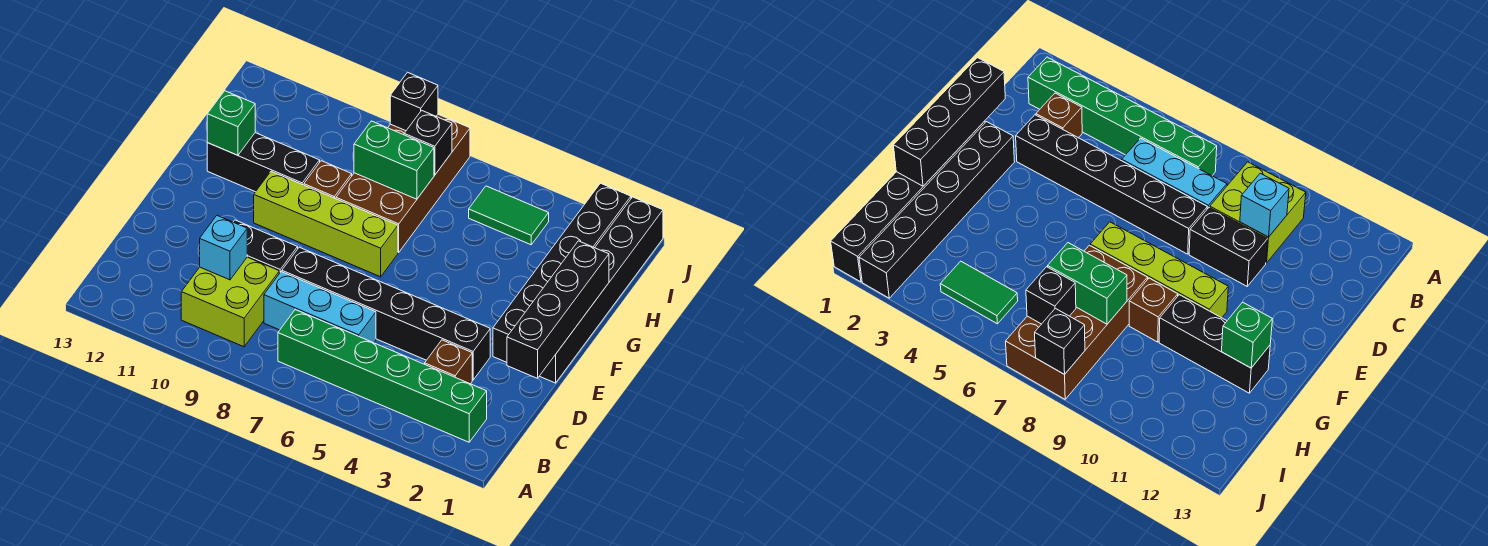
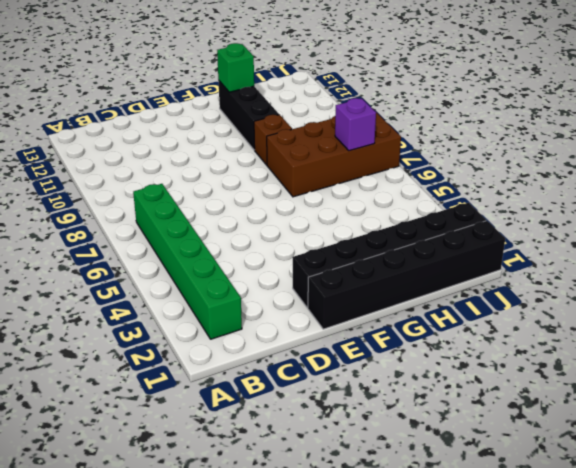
purple 1x1 brick [335,98,376,151] -> black 1x1 brick [404,110,452,175]
none -> lime 2x2 brick [181,257,279,347]
none -> brown 1x1 brick [425,340,472,384]
none -> cyan 1x3 brick [264,272,376,343]

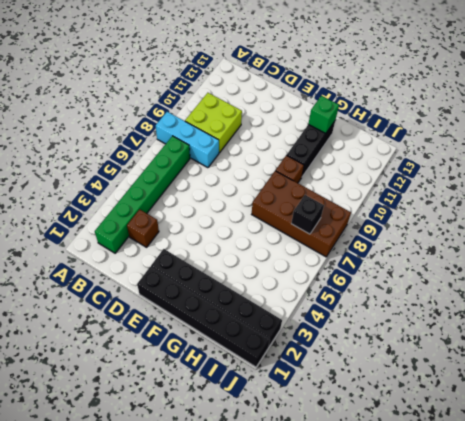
cyan 1x3 brick [156,112,219,168] -> cyan 1x3 brick turned to [264,272,376,343]
none -> black 1x6 brick [282,247,490,380]
none -> black 1x2 brick [234,220,298,273]
none -> lime 1x4 brick [254,171,398,277]

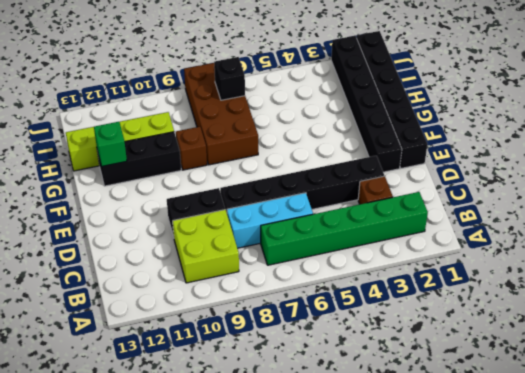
lime 1x4 brick [66,112,174,171] -> lime 1x4 brick moved to [254,171,398,277]
none -> green 1x2 tile [469,186,549,245]
none -> cyan 1x1 brick [200,216,247,280]
none -> black 1x4 brick [507,241,609,378]

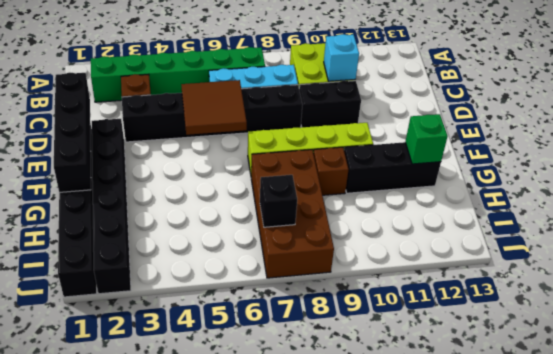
brown 2x2 tile [181,80,247,135] -> none
none -> green 1x2 tile [469,186,549,245]
none -> green 1x2 brick [354,121,434,199]
none -> black 1x1 brick [390,72,438,131]

